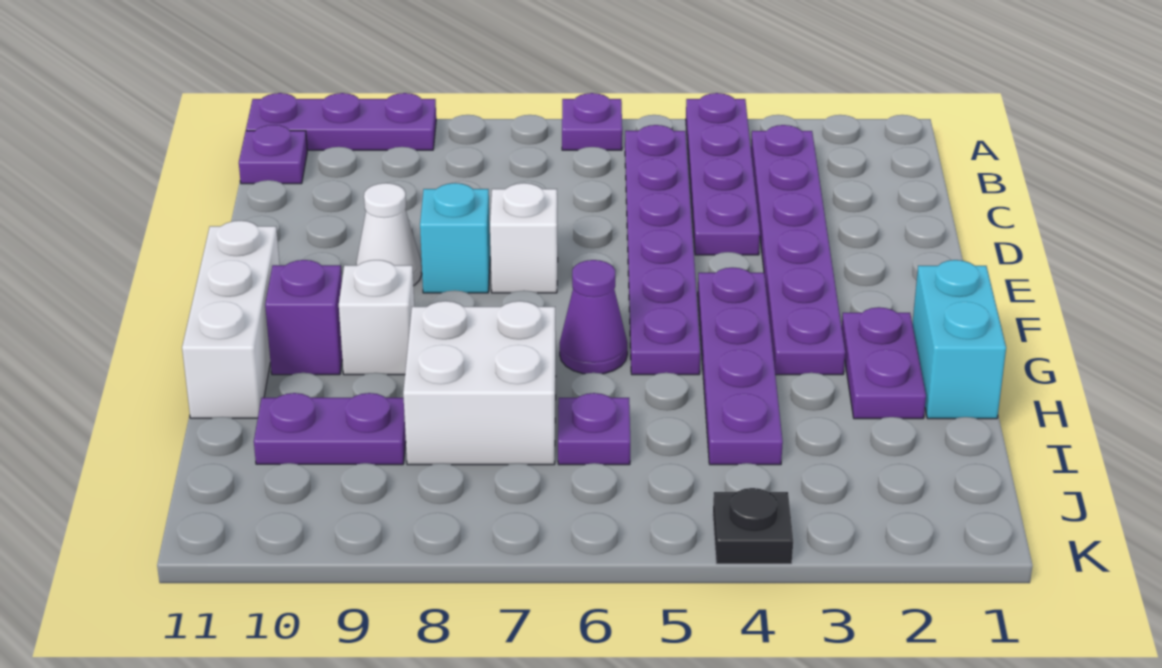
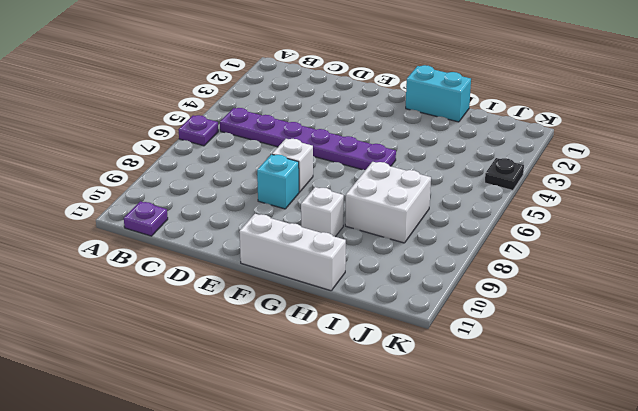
none -> purple 1x4 plate [686,93,760,255]
none -> purple 1x3 plate [246,93,436,150]
none -> purple 1x6 plate [751,125,845,375]

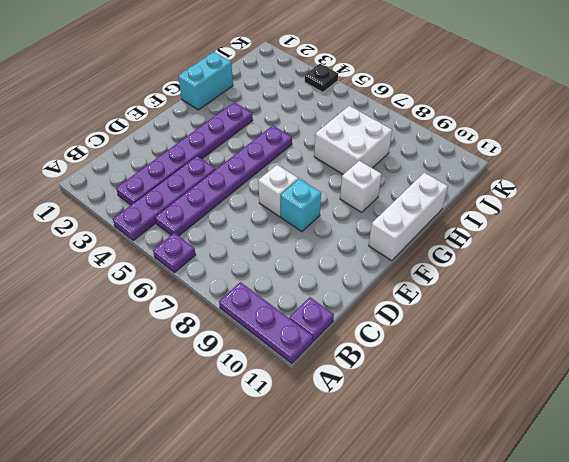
none -> white 1x1 cone [356,183,422,286]
none -> purple 1x4 plate [698,267,783,465]
none -> purple 1x2 plate [842,307,926,419]

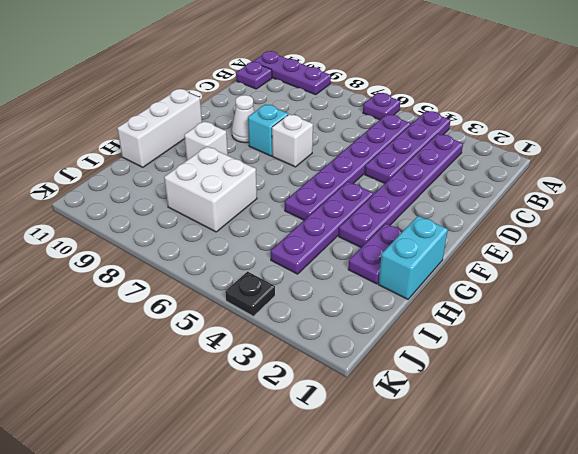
none -> purple 1x1 cone [560,260,627,374]
none -> purple 1x1 brick [265,260,342,375]
none -> purple 1x1 plate [558,393,630,465]

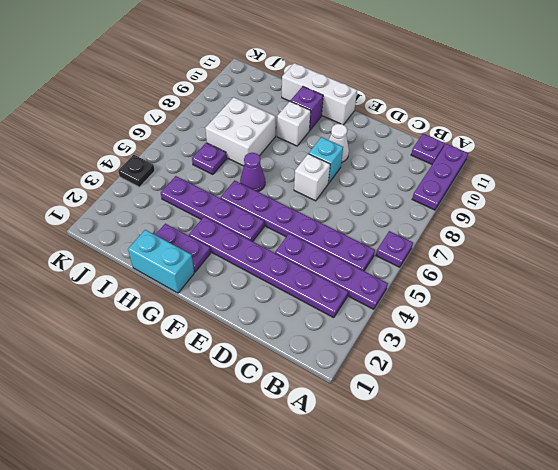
none -> purple 1x2 plate [254,393,406,465]

